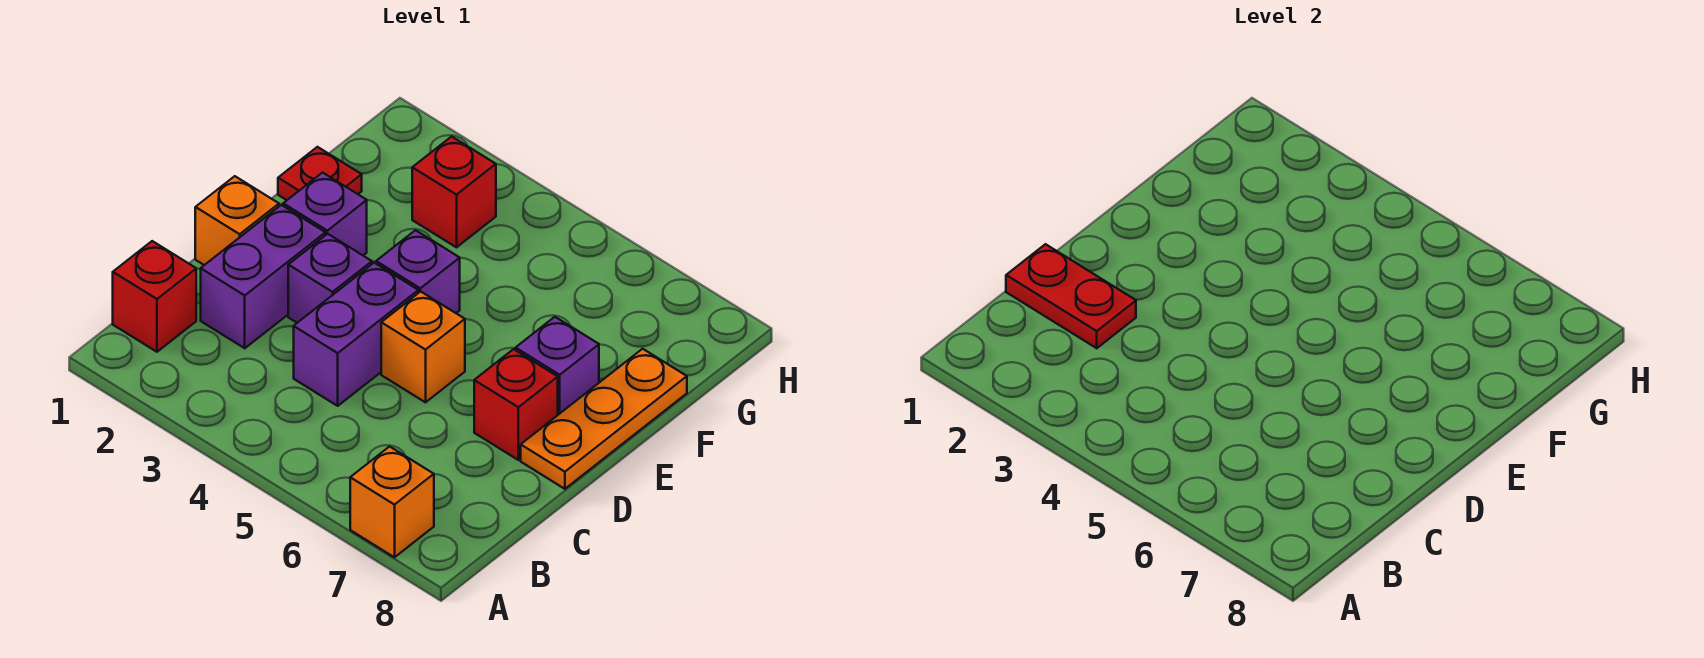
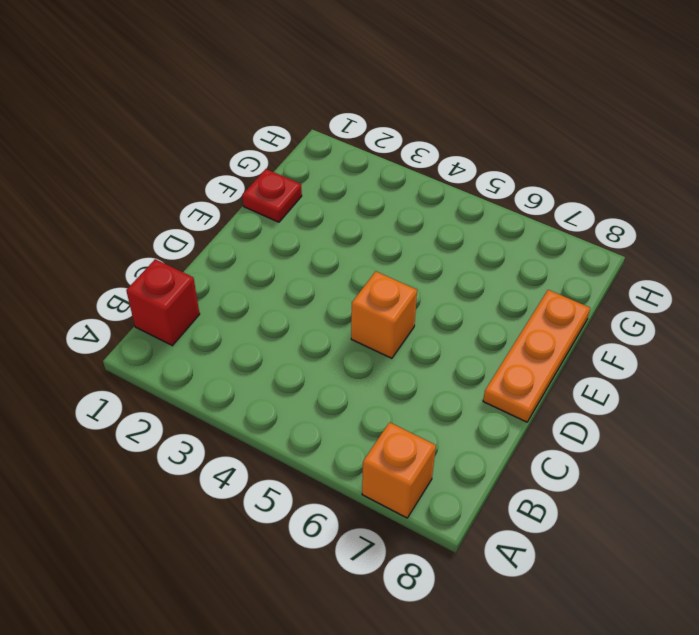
none -> purple 1x2 brick [201,205,325,348]
none -> purple 1x2 brick [294,263,418,406]
none -> orange 1x1 brick [195,176,279,265]

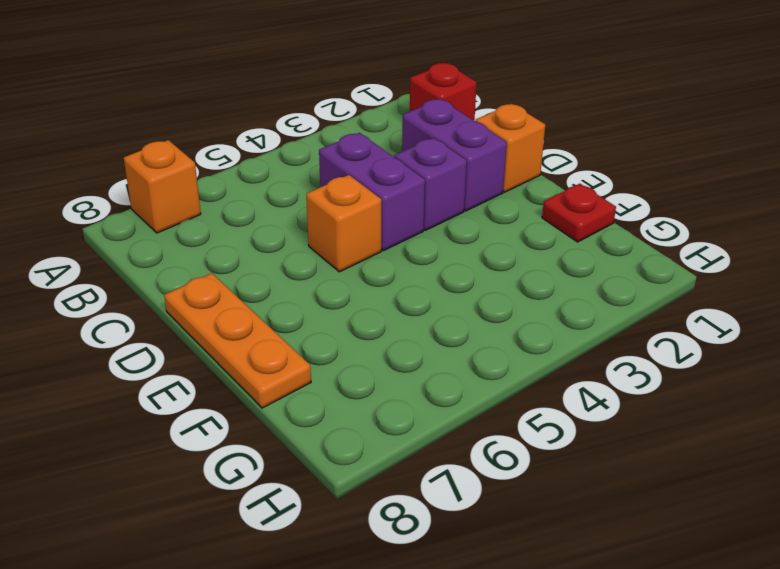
none -> red 1x1 brick [474,349,558,460]
none -> purple 1x1 brick [283,173,367,255]
none -> purple 1x1 brick [376,230,460,313]

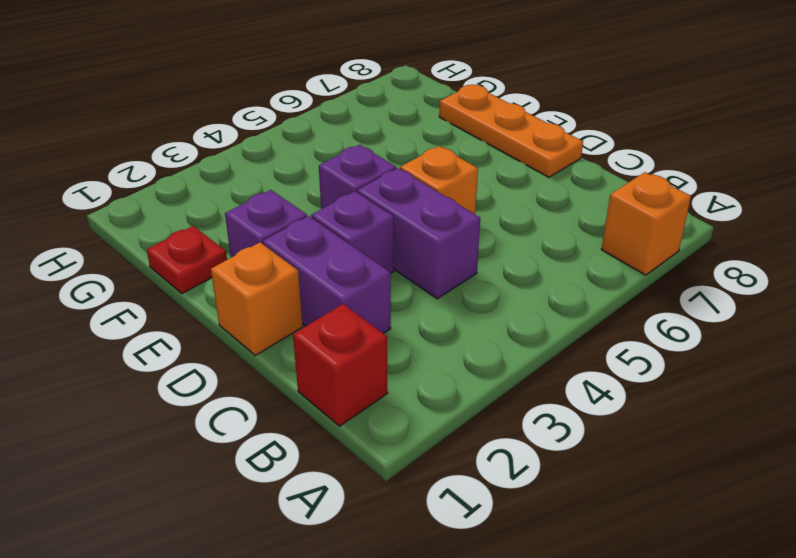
none -> red 1x1 brick [474,349,558,460]
none -> purple 1x1 brick [516,317,599,415]
none -> red 1x1 brick [412,137,496,247]

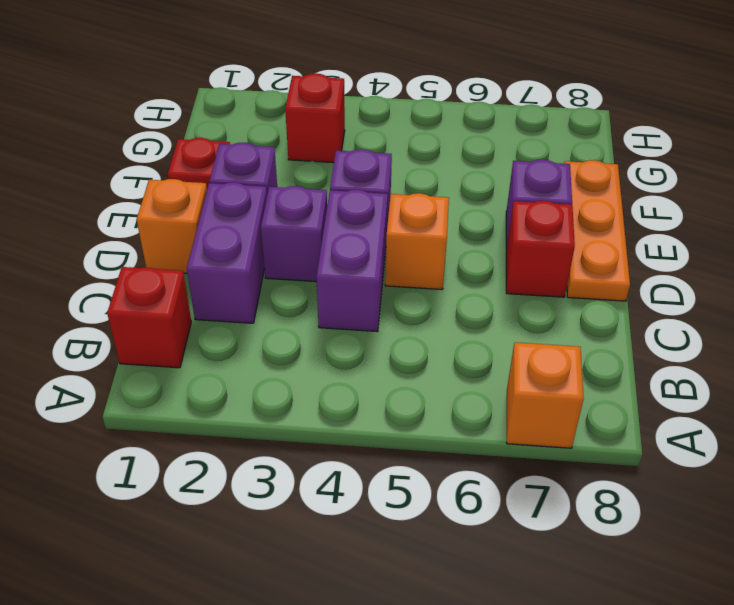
none -> red 1x2 plate [1006,244,1136,348]

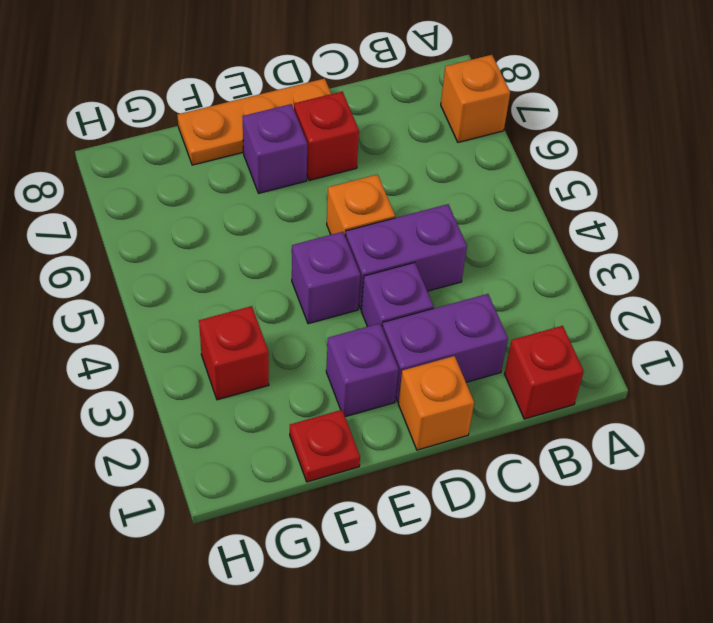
none -> red 1x2 plate [1006,244,1136,348]

